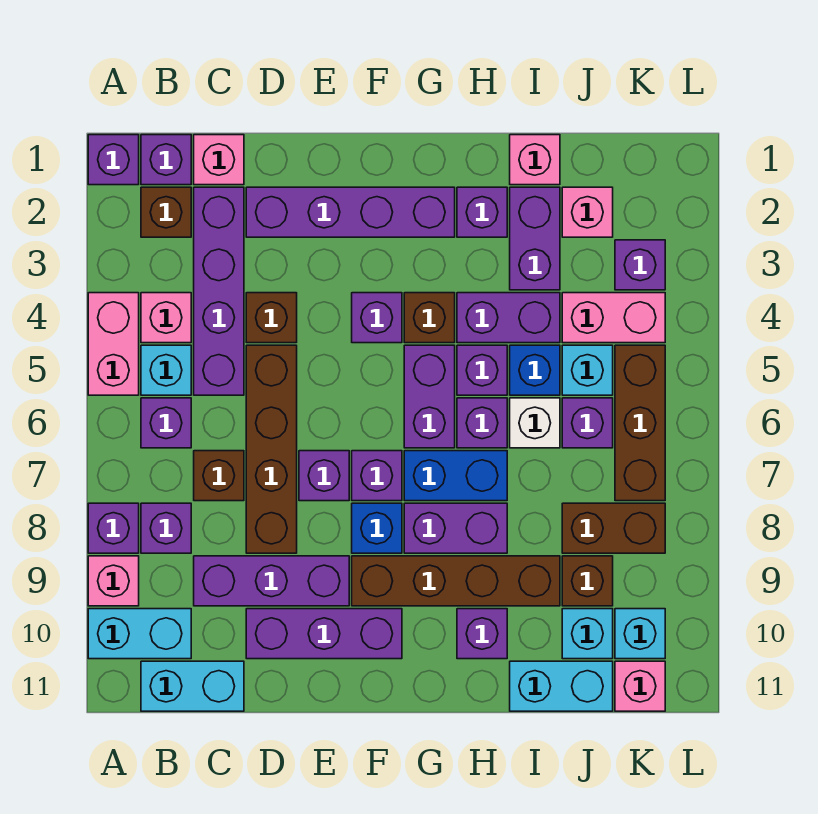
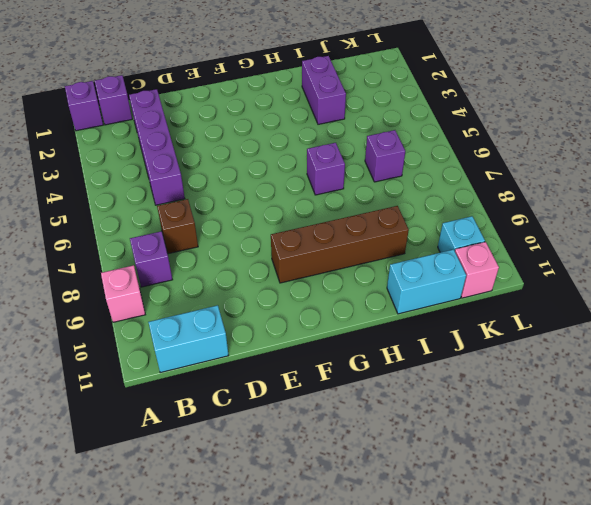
none -> pink 1x2 brick [88,293,139,395]
none -> purple 1x1 brick [88,503,139,553]
none -> cyan 1x2 brick [88,609,191,659]
none -> brown 1x1 brick [141,187,191,237]

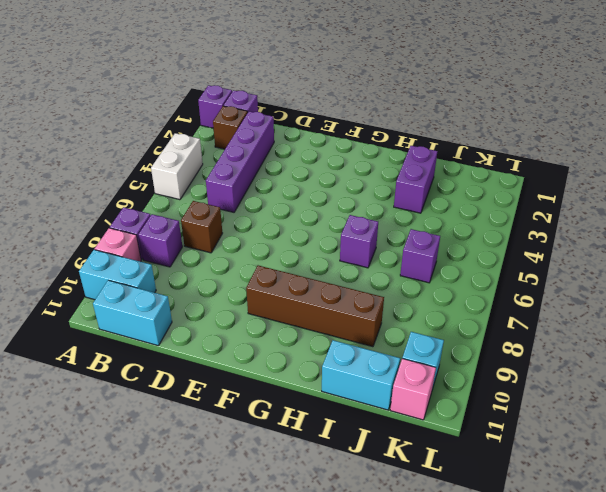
white 1x2 brick [151,133,203,200] -> pink 1x2 brick [88,293,139,395]
none -> pink 1x1 brick [141,293,191,343]
none -> cyan 1x1 brick [141,345,191,395]
none -> purple 1x1 brick [141,398,191,448]
none -> pink 1x1 brick [194,135,244,185]

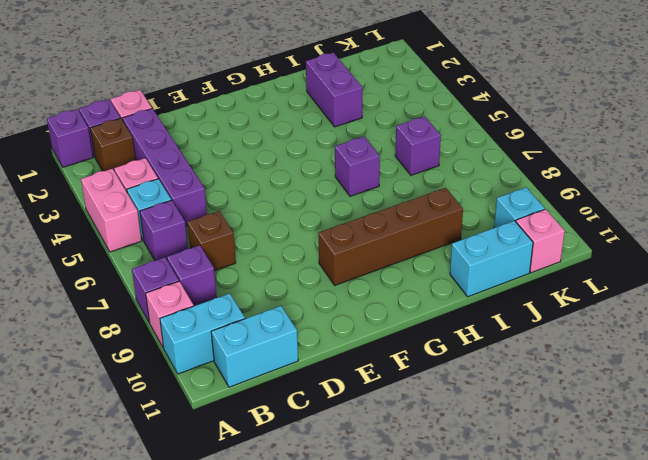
none -> purple 1x3 brick [194,556,349,606]
none -> purple 1x4 brick [246,187,455,237]
none -> brown 1x1 brick [246,293,297,343]
none -> brown 1x4 brick [246,345,297,553]

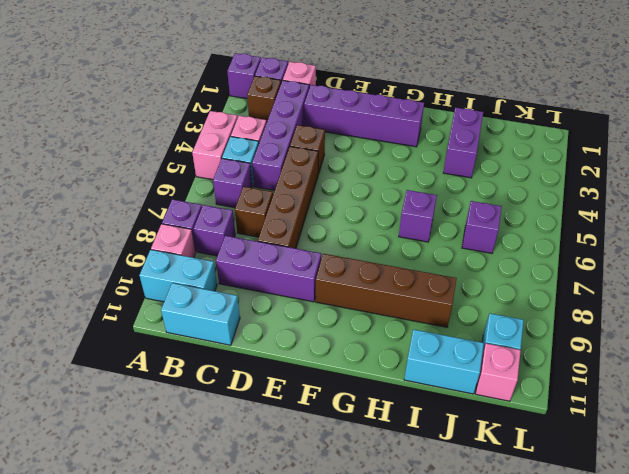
none -> purple 1x3 brick [246,609,402,659]
none -> purple 1x1 brick [299,451,349,501]
none -> purple 1x1 brick [352,293,402,343]
none -> purple 1x1 brick [352,451,402,501]

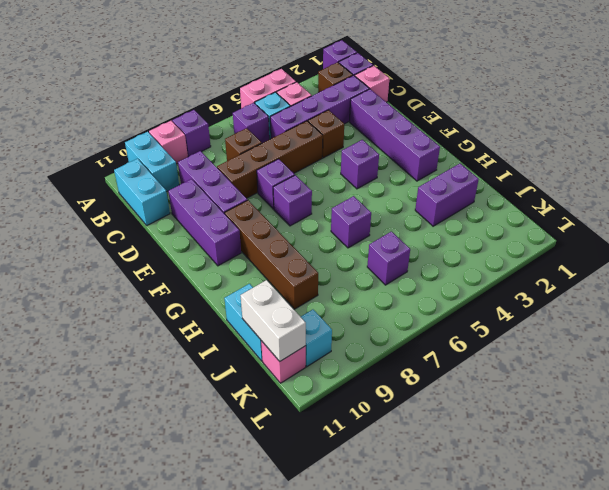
white 1x2 brick [240,280,306,361] -> none
none -> purple 1x1 brick [141,503,191,553]
none -> blue 1x1 brick [352,503,402,553]
none -> brown 1x1 brick [404,293,455,343]
none -> purple 1x2 brick [404,345,455,448]

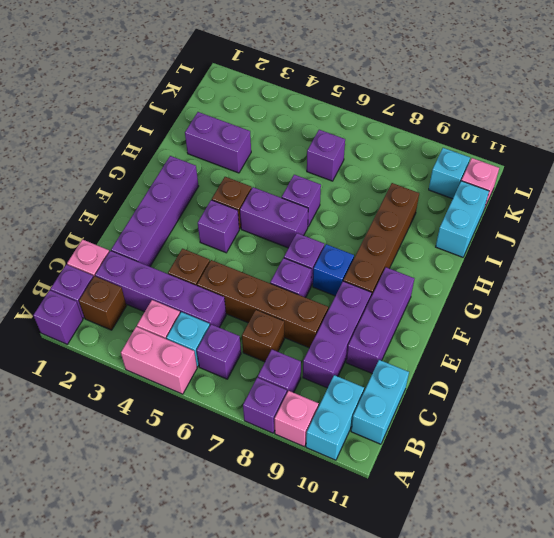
none -> blue 1x2 brick [404,451,507,501]
none -> purple 1x2 brick [404,503,507,553]
none -> purple 1x1 brick [457,187,507,237]
none -> purple 1x2 brick [457,293,560,343]

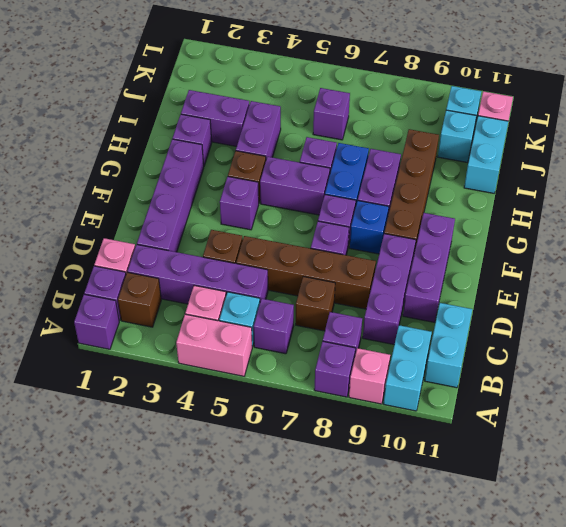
none -> purple 1x1 brick [457,345,507,395]
none -> purple 1x1 brick [457,609,507,659]
none -> pink 1x1 brick [510,135,560,185]
none -> blue 1x1 brick [510,345,560,395]

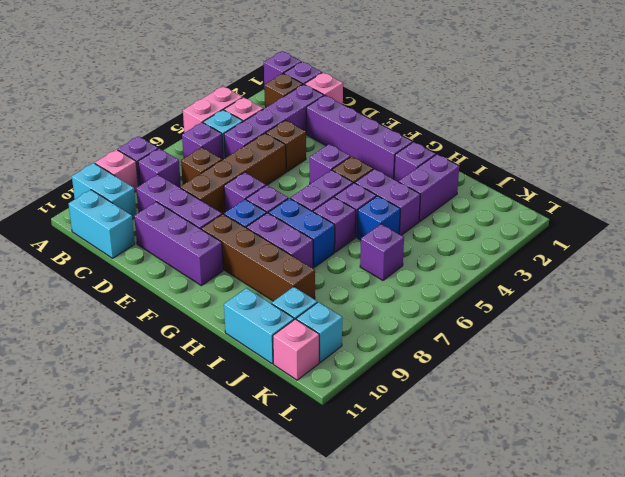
none -> purple 1x1 brick [457,609,507,659]
none -> pink 1x1 brick [510,135,560,185]
none -> white 1x1 brick [510,398,560,448]
none -> pink 1x1 brick [562,187,613,237]

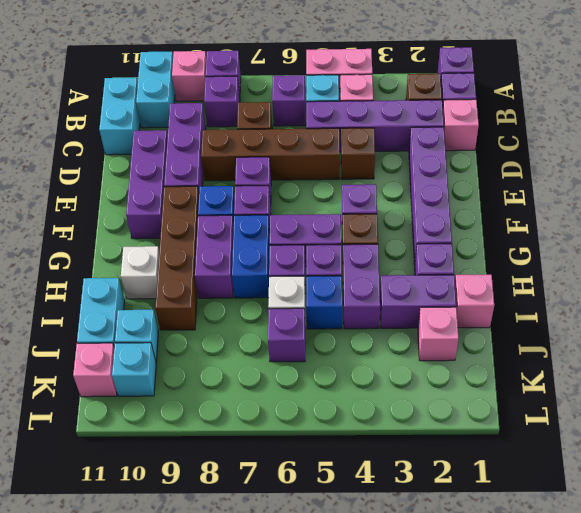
white 1x1 brick [121,246,159,299] -> purple 1x1 brick [457,609,507,659]
none -> pink 1x2 brick [562,293,665,343]
none -> cyan 1x1 brick [562,345,613,395]
none -> brown 1x2 brick [562,503,665,553]
none -> brown 1x1 brick [562,556,613,606]

